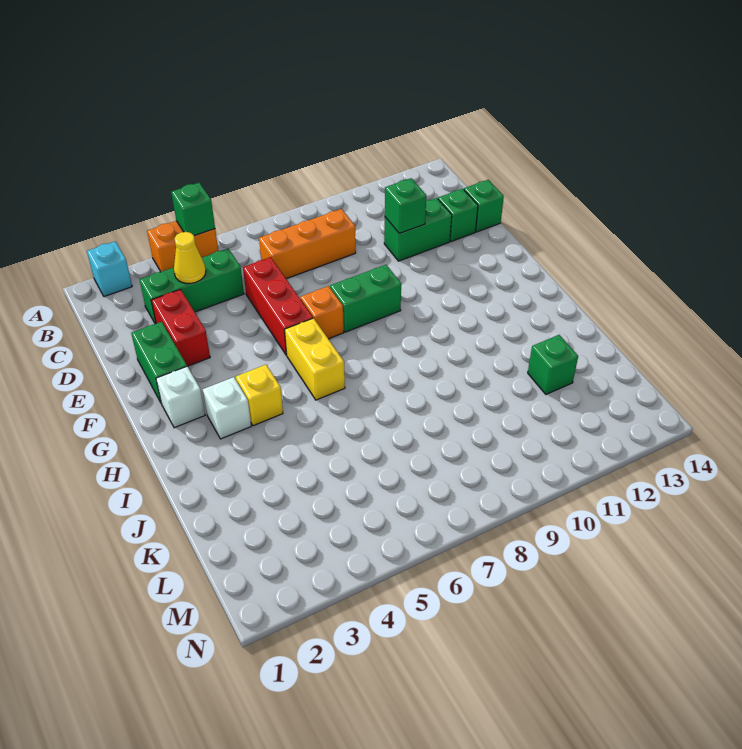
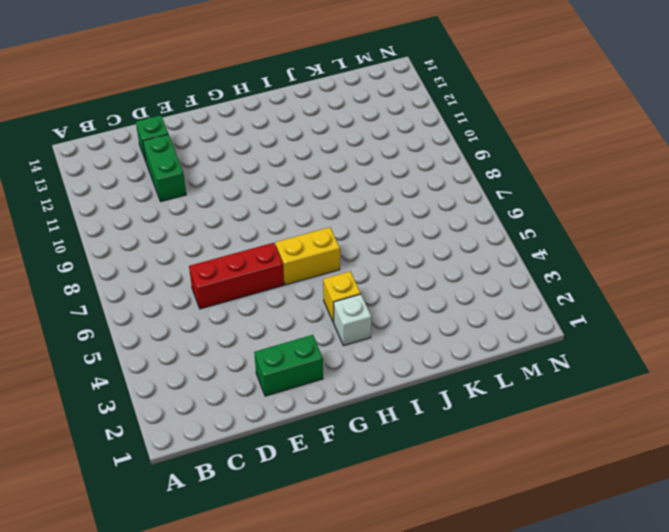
none -> cyan 1x1 brick [87,241,132,297]
none -> orange 1x2 brick [147,221,218,272]
none -> green 1x3 brick [140,248,244,324]

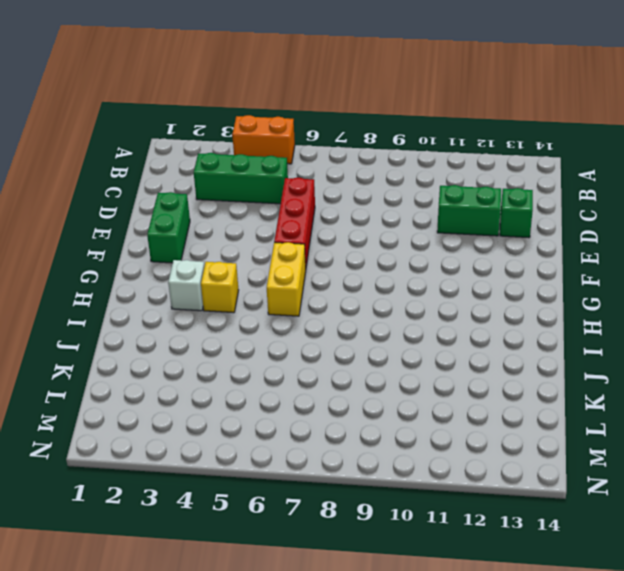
none -> cyan 1x1 brick [87,241,132,297]
none -> orange 1x3 brick [259,209,356,279]
none -> red 1x2 brick [151,289,210,366]

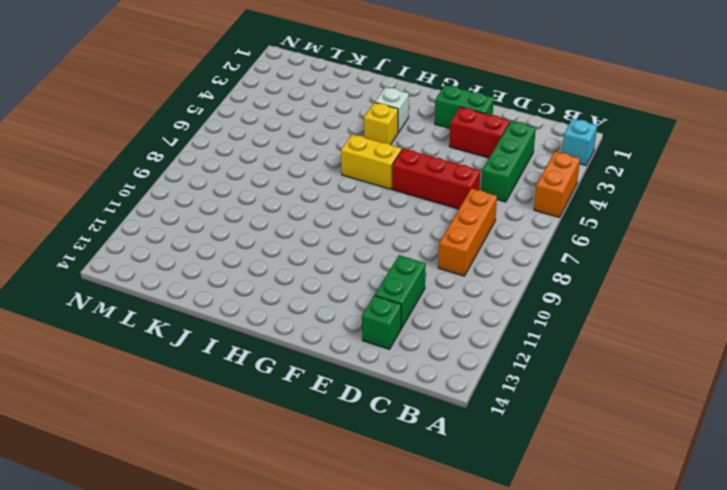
none -> green 1x1 brick [464,180,504,232]
none -> orange 1x1 brick [300,286,344,339]
none -> green 1x2 brick [330,265,401,332]

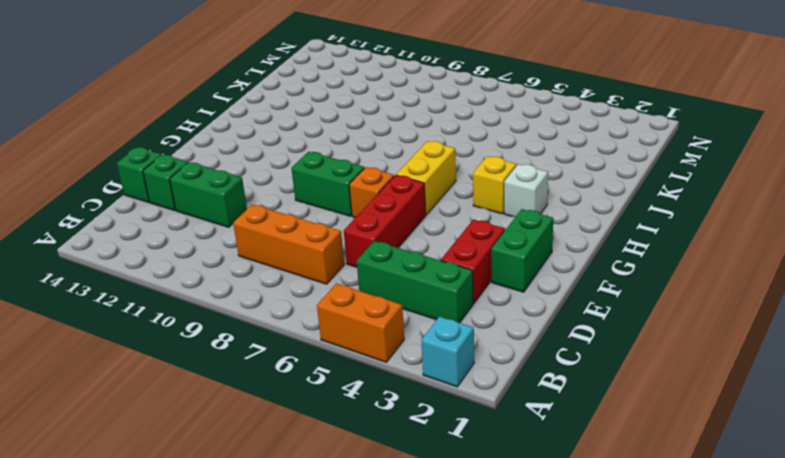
none -> white 1x1 brick [156,366,205,428]
none -> green 1x1 brick [528,335,578,394]
none -> green 1x1 brick [171,183,215,236]

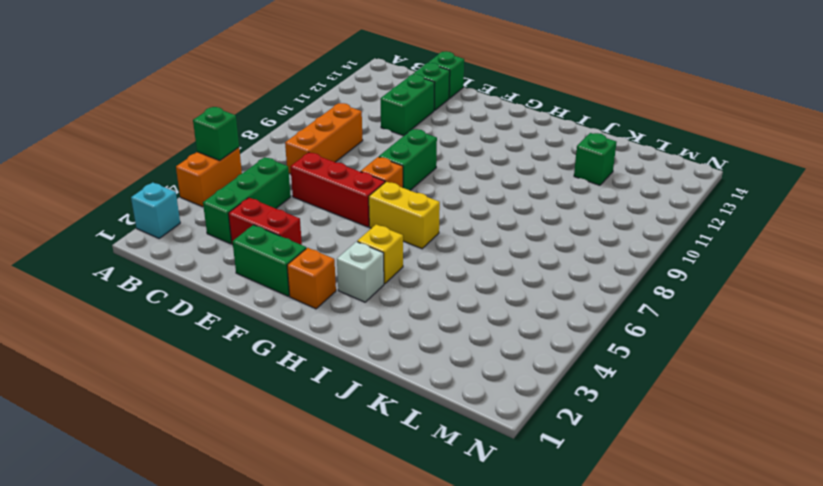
orange 1x1 brick [287,248,336,309] -> white 1x1 brick [156,366,205,428]
none -> yellow 1x1 cone [174,232,206,283]
none -> green 1x1 brick [385,178,426,233]

